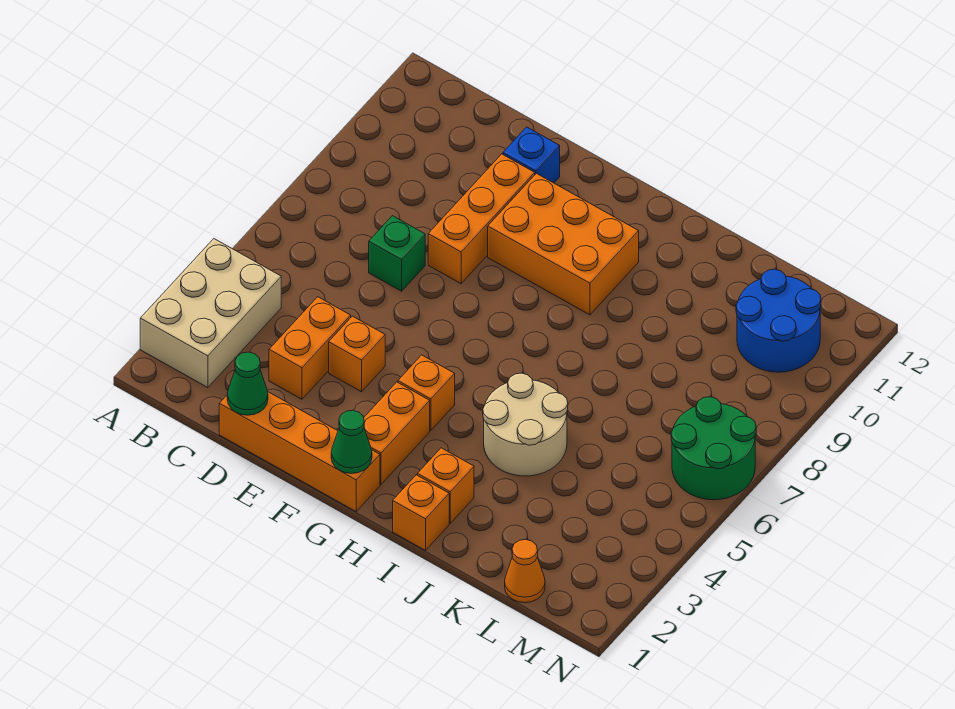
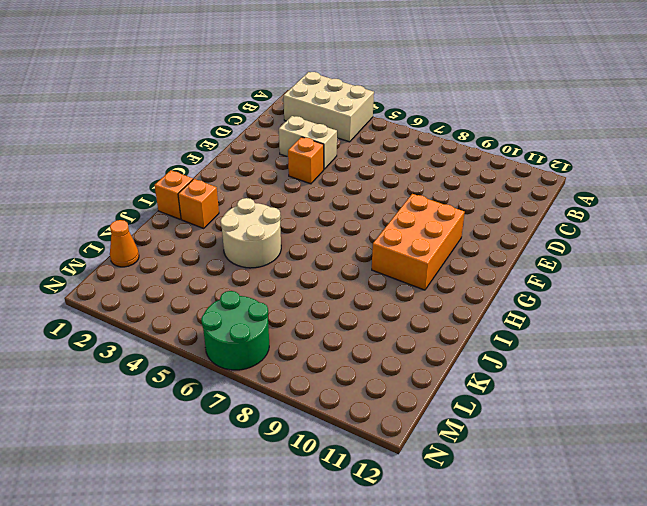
tan 1x2 brick [279,116,337,169] -> orange 1x2 brick [269,297,351,399]
none -> orange 1x4 brick [219,392,380,511]
none -> green 1x1 brick [369,216,425,291]
none -> orange 1x3 brick [428,154,535,283]

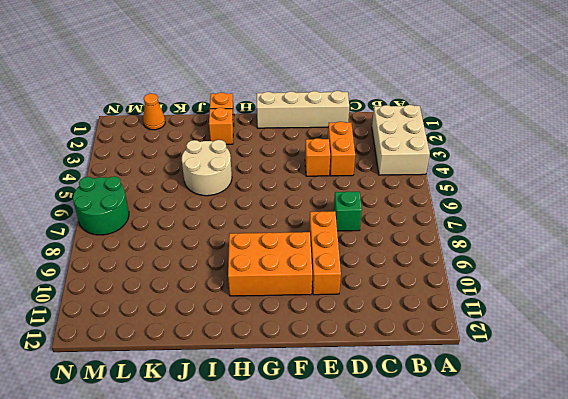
tan 1x4 brick [257,91,349,128] -> orange 1x4 brick [219,392,380,511]
none -> blue 1x1 brick [503,127,560,183]
none -> orange 1x2 brick [364,382,430,484]
none -> orange 1x1 brick [398,355,455,431]

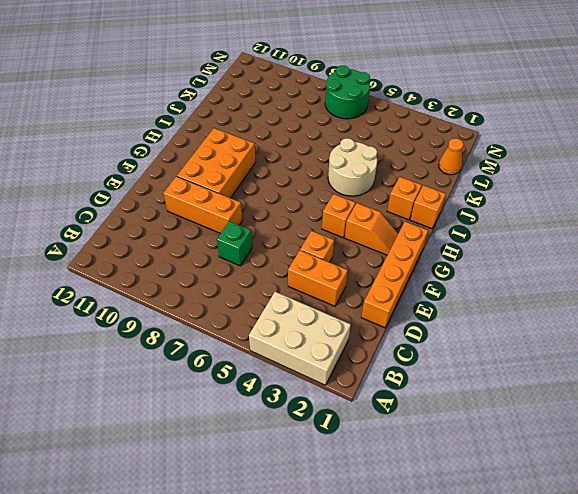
orange 1x2 slope [345,203,398,255] -> orange 1x2 brick [364,382,430,484]
none -> blue 1x1 brick [503,127,560,183]
none -> blue 2x2 round brick [736,269,821,372]
none -> green 1x1 cone [227,352,268,415]

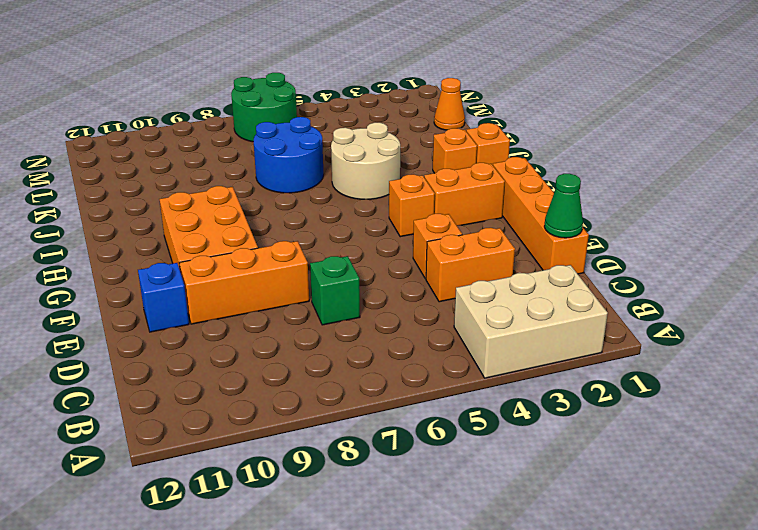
blue 2x2 round brick [254,117,324,193] -> blue 2x2 round brick moved to [736,269,821,372]
none -> green 1x1 cone [331,410,372,474]

